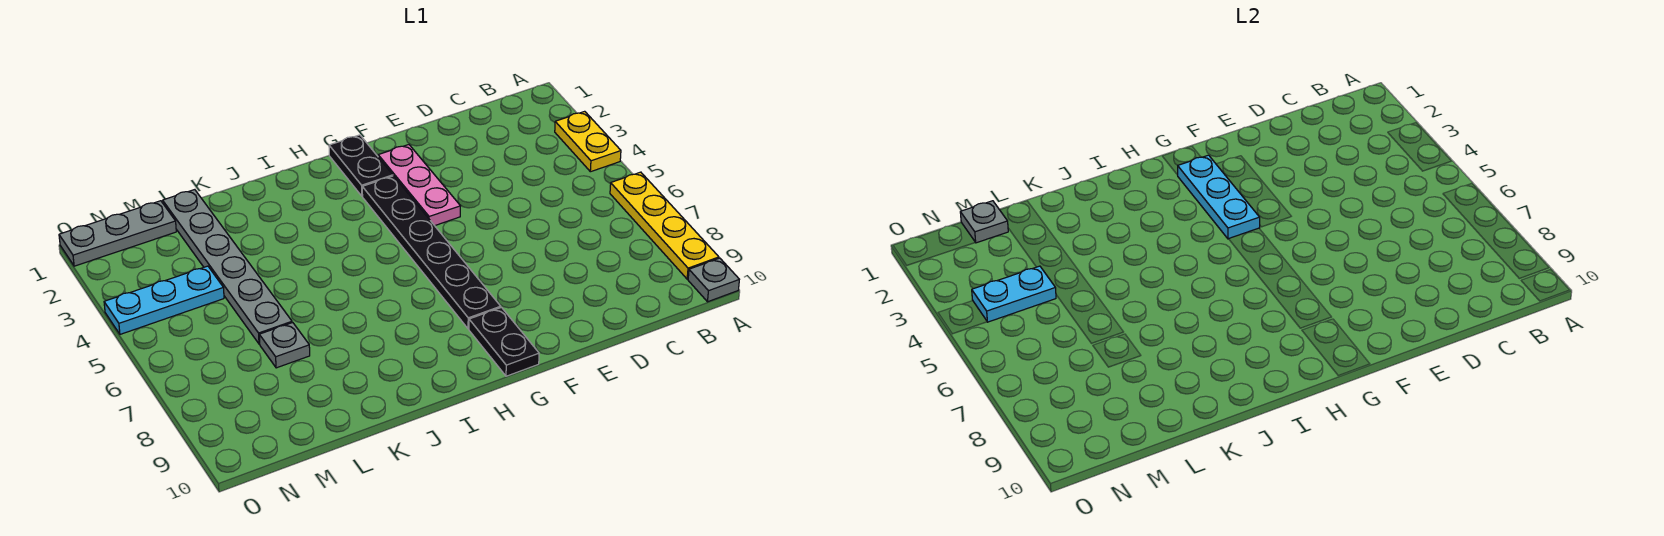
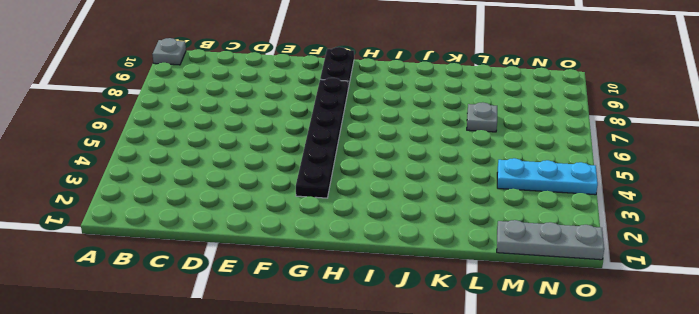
none -> yellow 1x2 plate [555,111,621,172]
none -> yellow 1x4 plate [610,172,719,279]
none -> pink 1x3 plate [378,145,460,226]

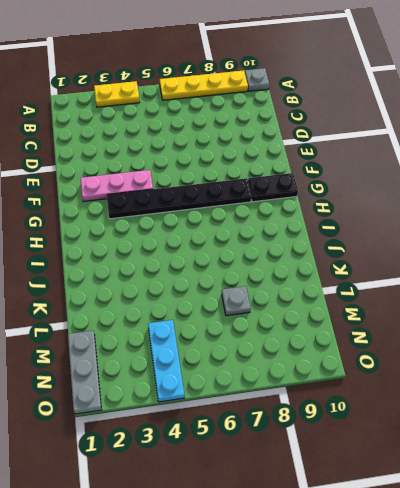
none -> black 1x2 plate [329,135,393,196]
none -> grey 1x6 plate [163,190,292,344]
none -> cyan 1x3 plate [1178,155,1260,239]

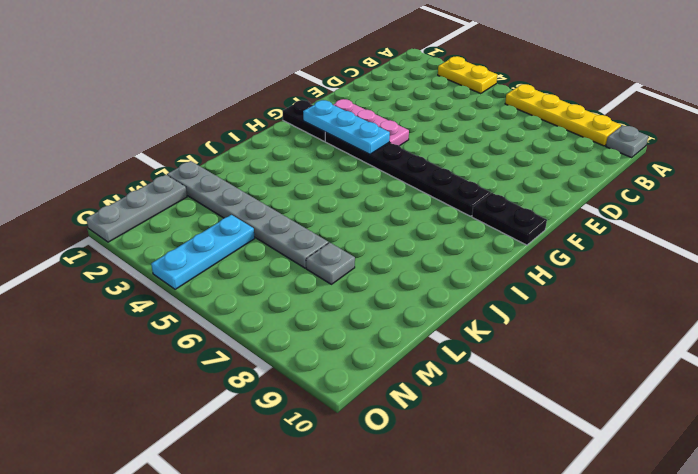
none -> grey 1x1 plate [960,201,1008,243]
none -> cyan 1x2 plate [972,266,1056,322]

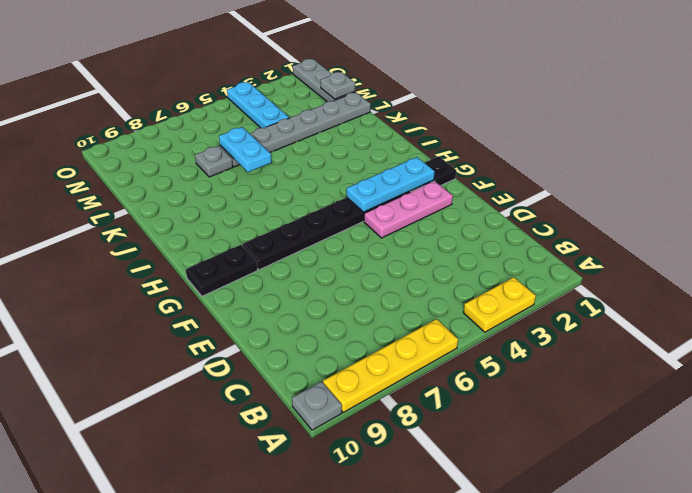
cyan 1x2 plate [219,127,271,172] -> cyan 1x2 plate moved to [972,266,1056,322]

